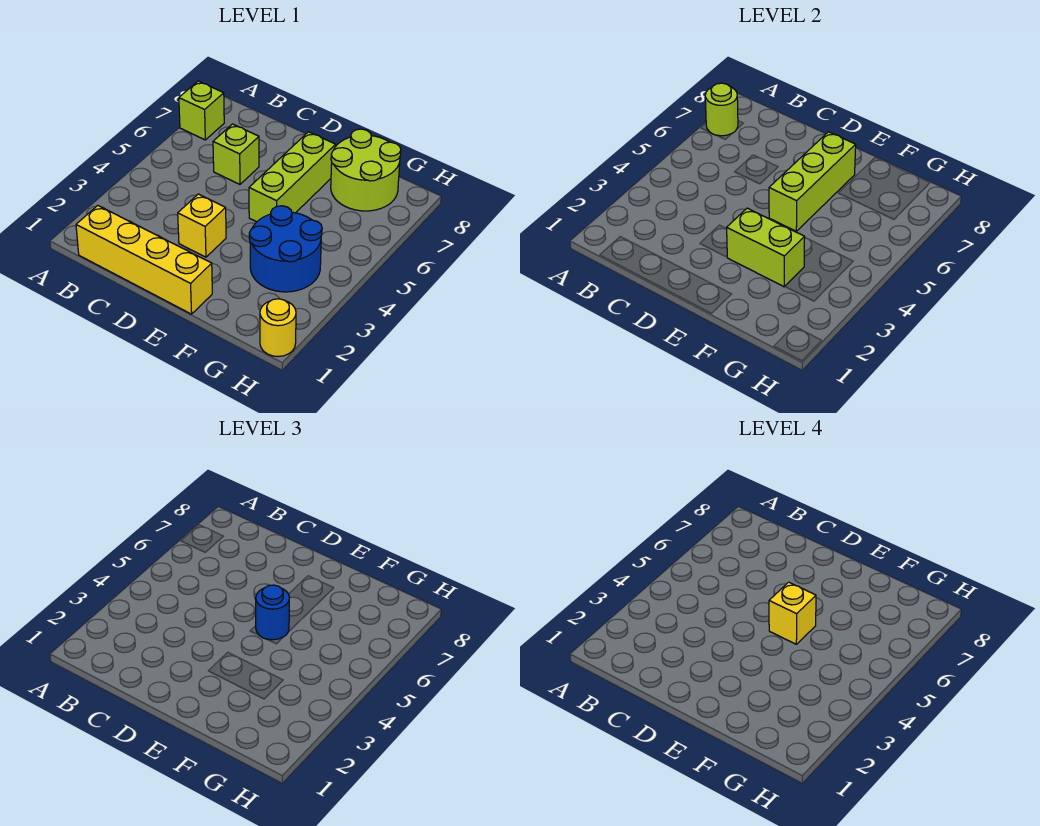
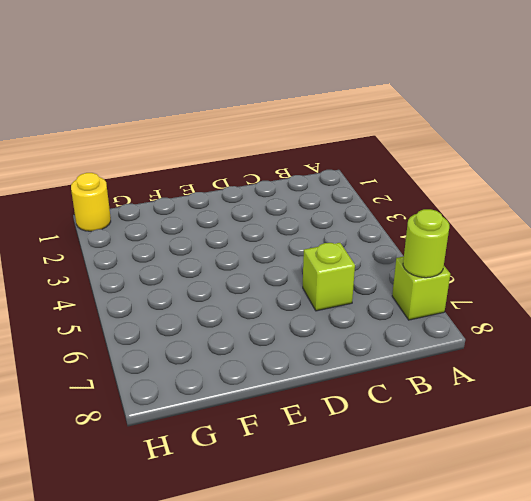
none -> yellow 1x4 brick [76,206,212,314]
none -> yellow 1x1 brick [178,194,226,257]
none -> lime 1x3 brick [249,132,336,222]

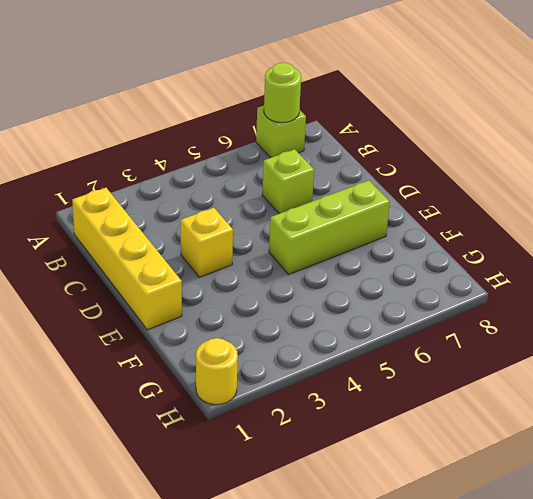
none -> blue 2x2 round brick [249,206,322,292]
none -> lime 2x2 round brick [331,129,401,211]
none -> lime 1x2 brick [727,208,805,287]

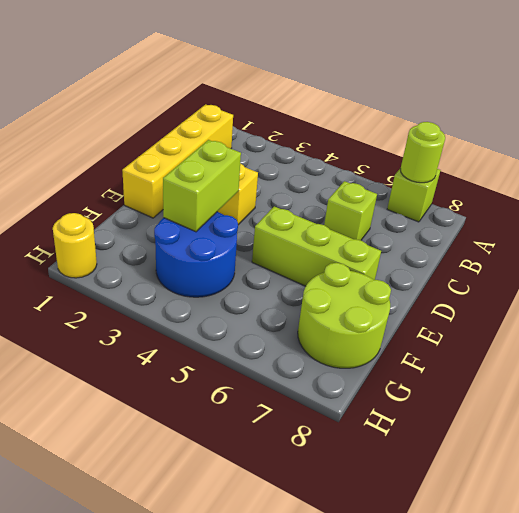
none -> lime 1x3 brick [769,132,856,231]
none -> blue 1x1 round brick [256,585,289,640]
none -> yellow 1x1 brick [769,582,816,644]

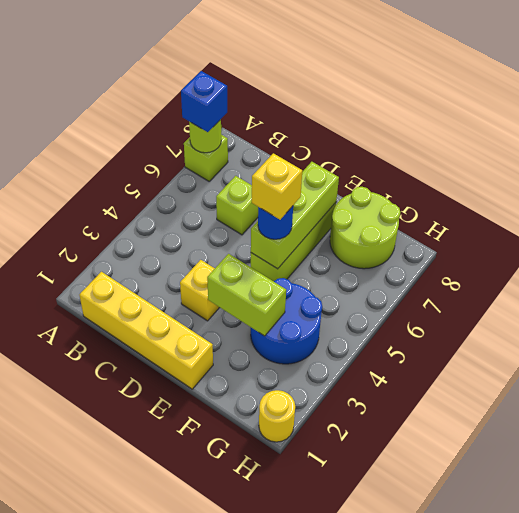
blue 1x1 brick [181,71,227,132] -> none

